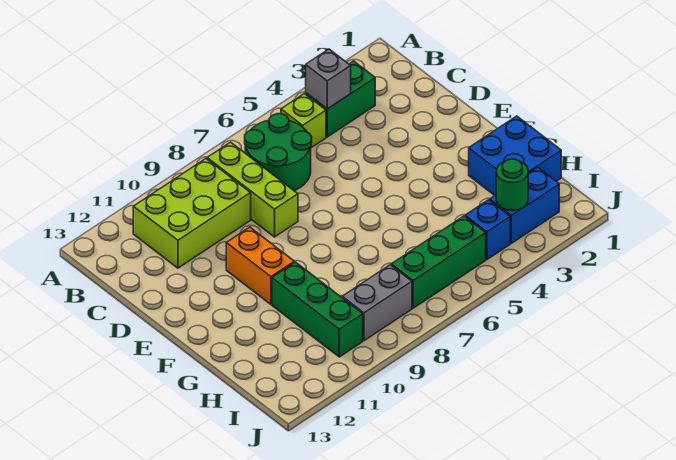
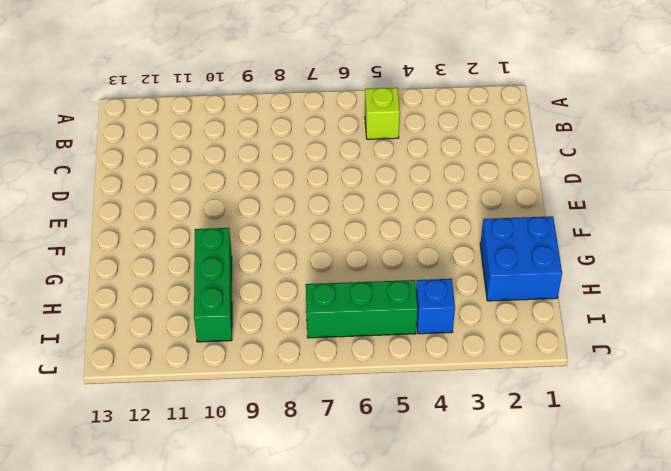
none -> green 1x2 brick [306,61,375,137]
none -> green 2x2 round brick [245,114,312,191]
none -> lime 1x3 brick [207,142,298,237]

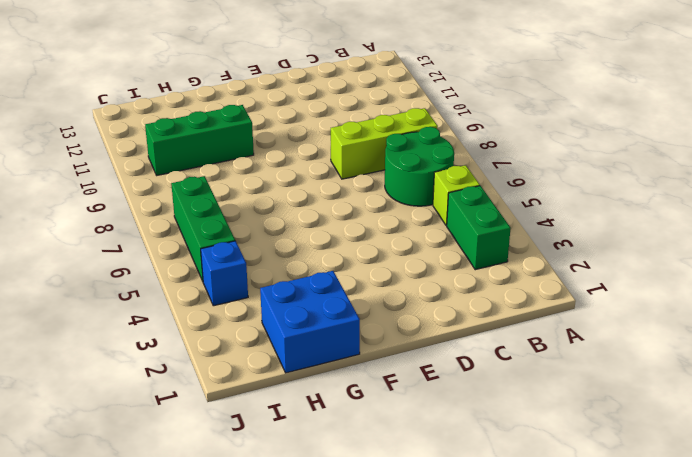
none -> lime 2x3 brick [133,159,251,268]
none -> orange 1x2 brick [226,227,294,304]
none -> blue 1x2 brick [490,167,559,243]

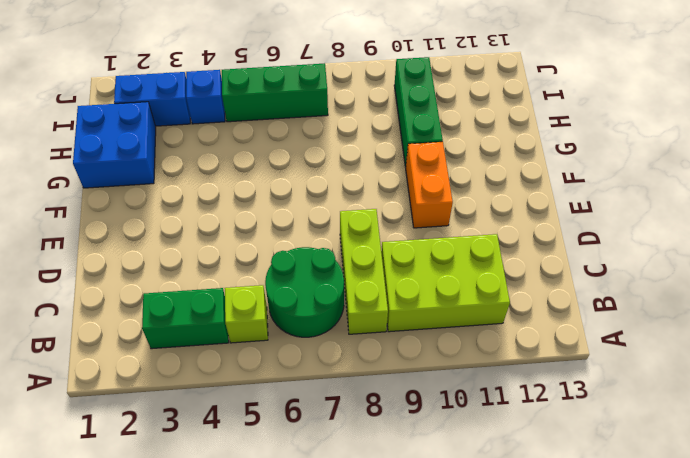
none -> grey 1x2 brick [342,265,412,341]
none -> grey 1x1 brick [306,49,351,109]
none -> green 1x1 round brick [496,159,528,210]

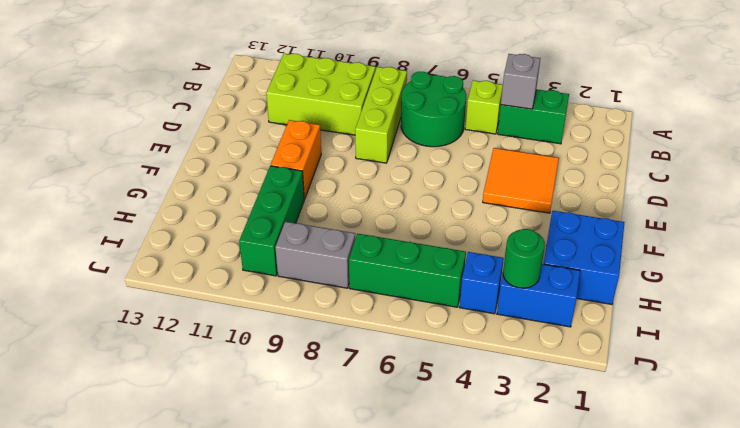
orange 2x2 tile [483,148,559,213] -> none

